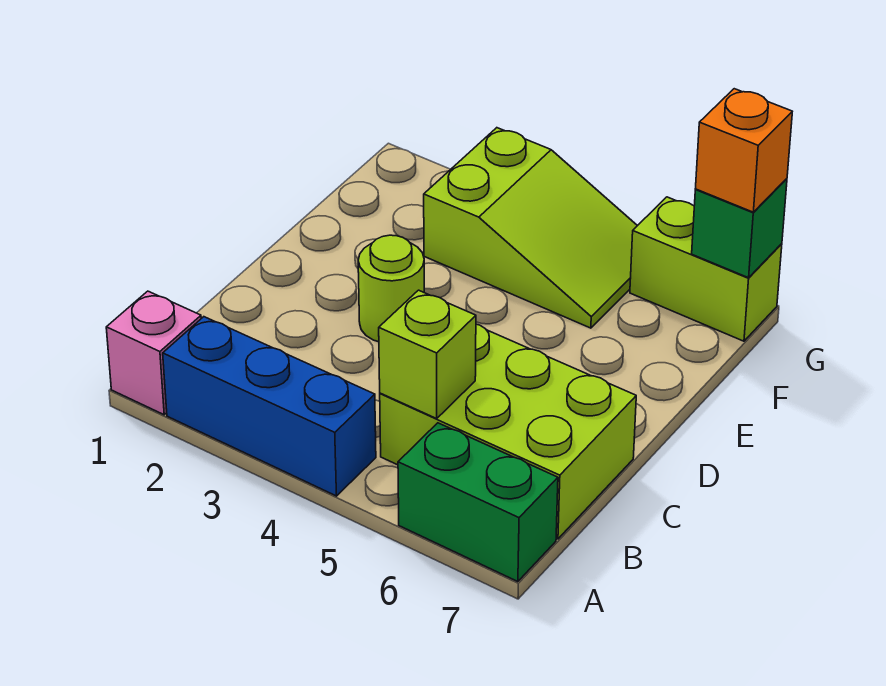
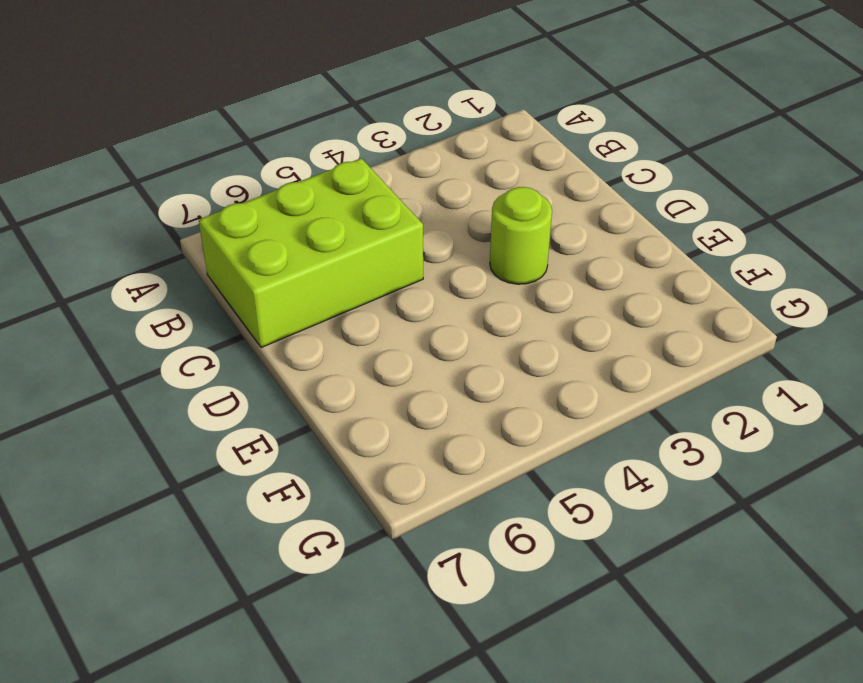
none -> pink 1x1 brick [106,291,201,415]
none -> blue 1x3 brick [163,317,376,496]

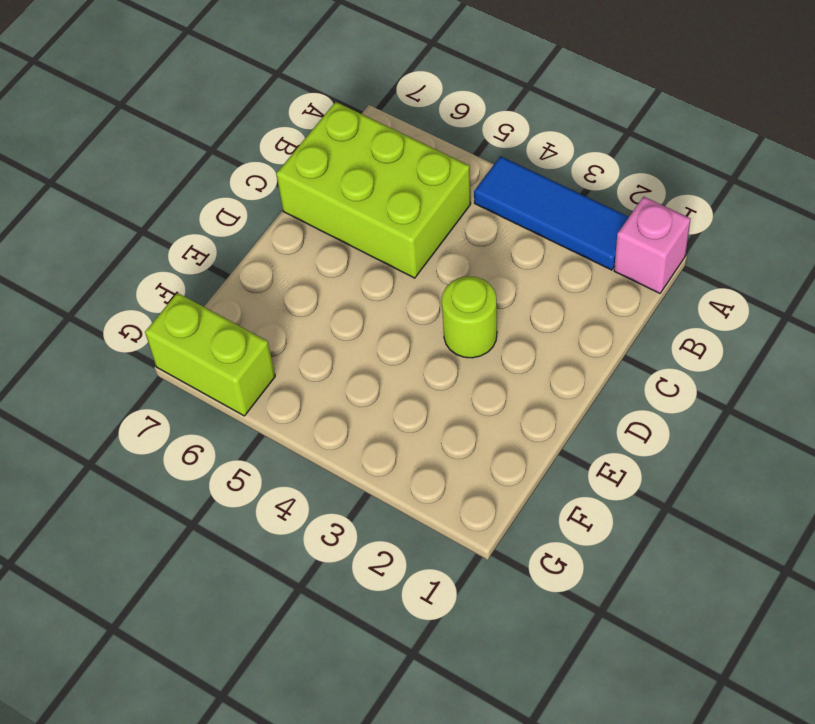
blue 1x3 tile [474,156,629,270] -> blue 1x3 brick [163,317,376,496]
none -> green 1x2 brick [398,423,558,582]
none -> lime 2x3 slope [424,128,637,328]

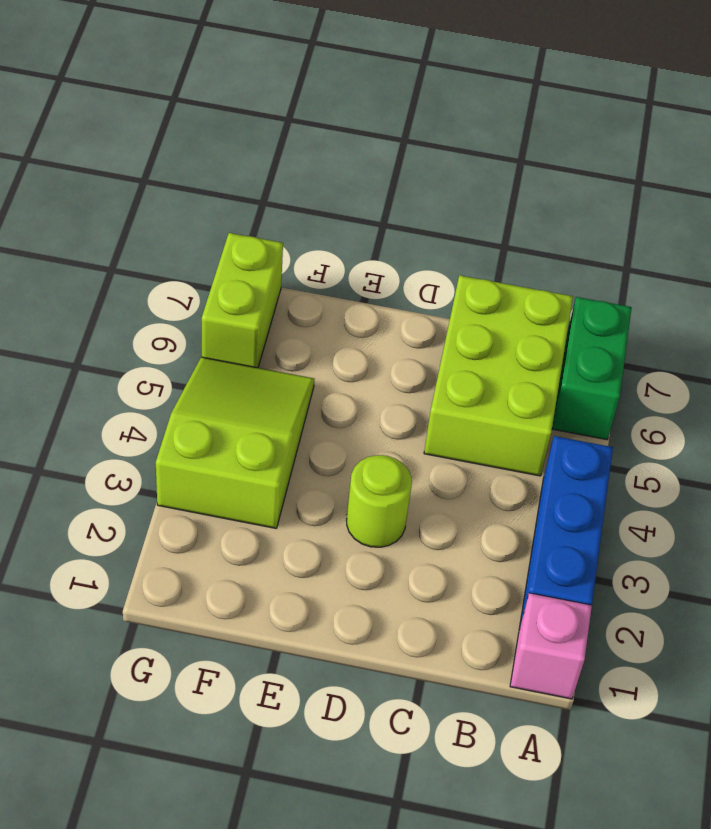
none -> lime 1x1 brick [379,290,476,418]
none -> green 1x1 brick [692,179,787,278]

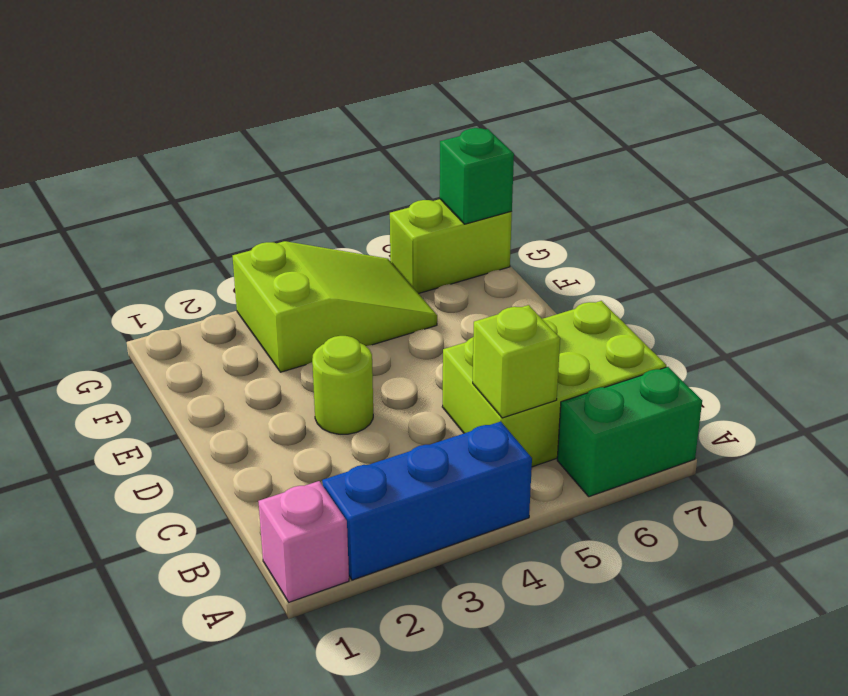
none -> orange 1x1 brick [695,89,792,212]

